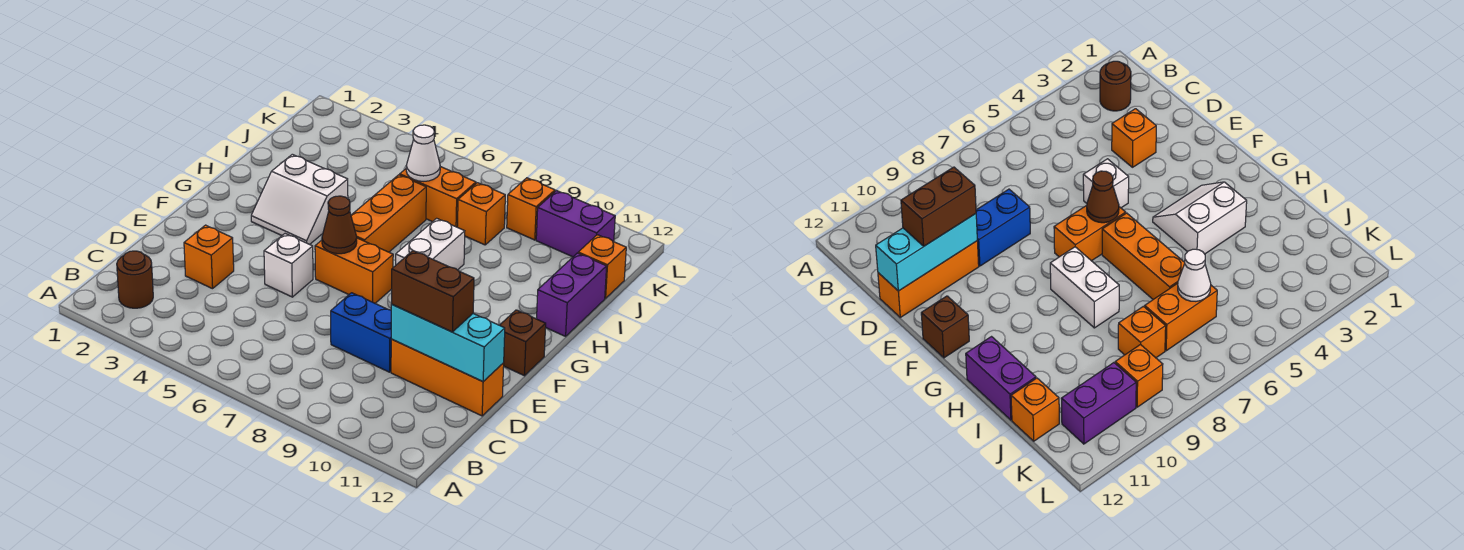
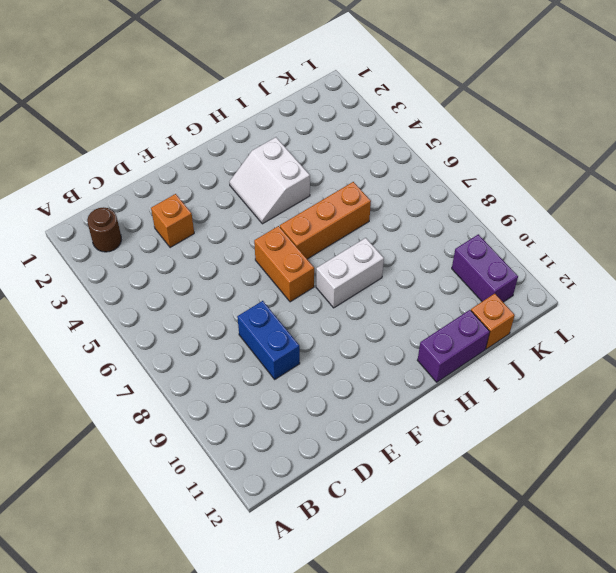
none -> orange 1x3 brick [391,339,504,416]
none -> white 1x1 brick [264,234,313,297]
none -> brown 1x1 brick [500,310,546,376]

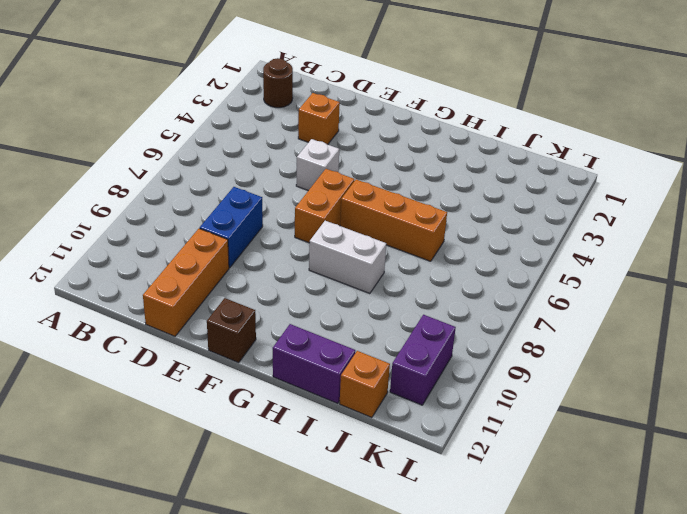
none -> white 2x2 slope [251,154,348,245]
none -> orange 1x2 brick [400,167,476,227]
none -> orange 1x1 brick [457,183,505,245]

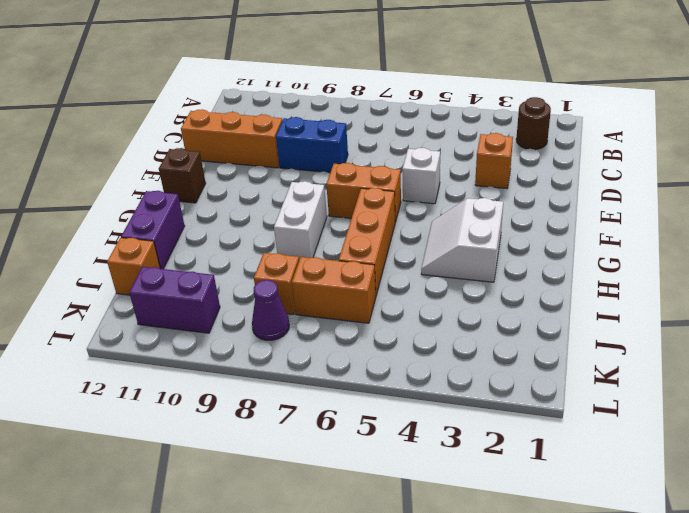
white 2x2 slope [421,198,503,282] -> white 2x2 slope turned to [251,154,348,245]
purple 1x1 cone [252,280,289,340] -> none
none -> orange 1x1 brick [507,178,555,240]
none -> cyan 1x3 brick [391,304,505,382]
none -> brown 1x1 cone [322,196,357,254]

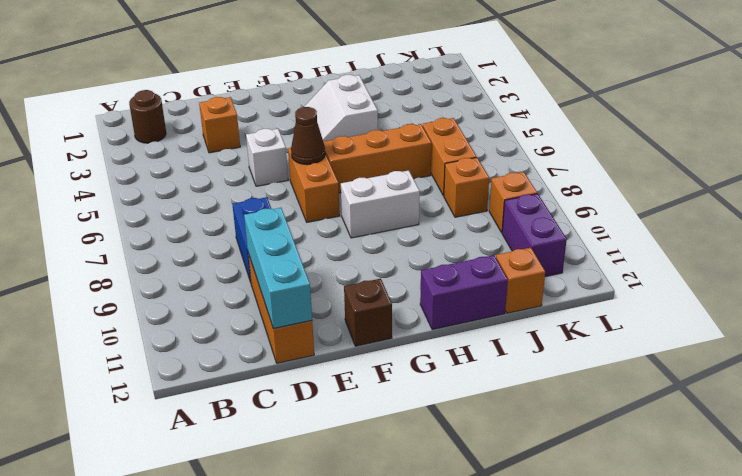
none -> white 1x1 cone [406,125,440,181]
none -> brown 1x2 brick [392,251,474,332]

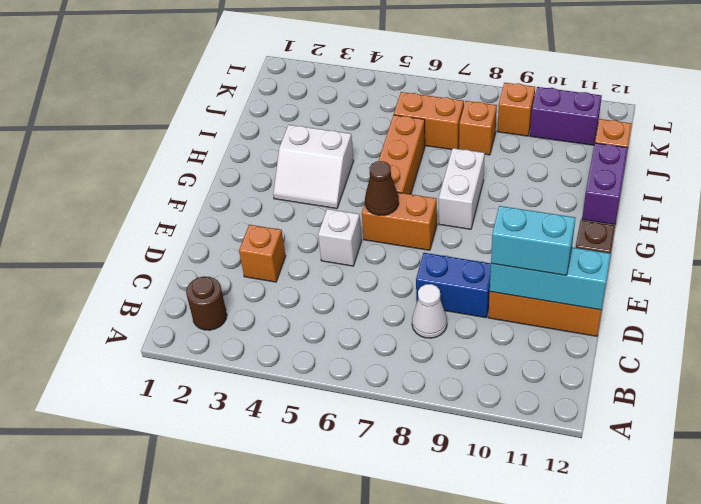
white 1x1 cone [412,284,447,338] -> white 1x1 cone moved to [406,125,440,181]
cyan 1x2 brick [491,206,576,275] -> brown 1x2 brick [392,251,474,332]

